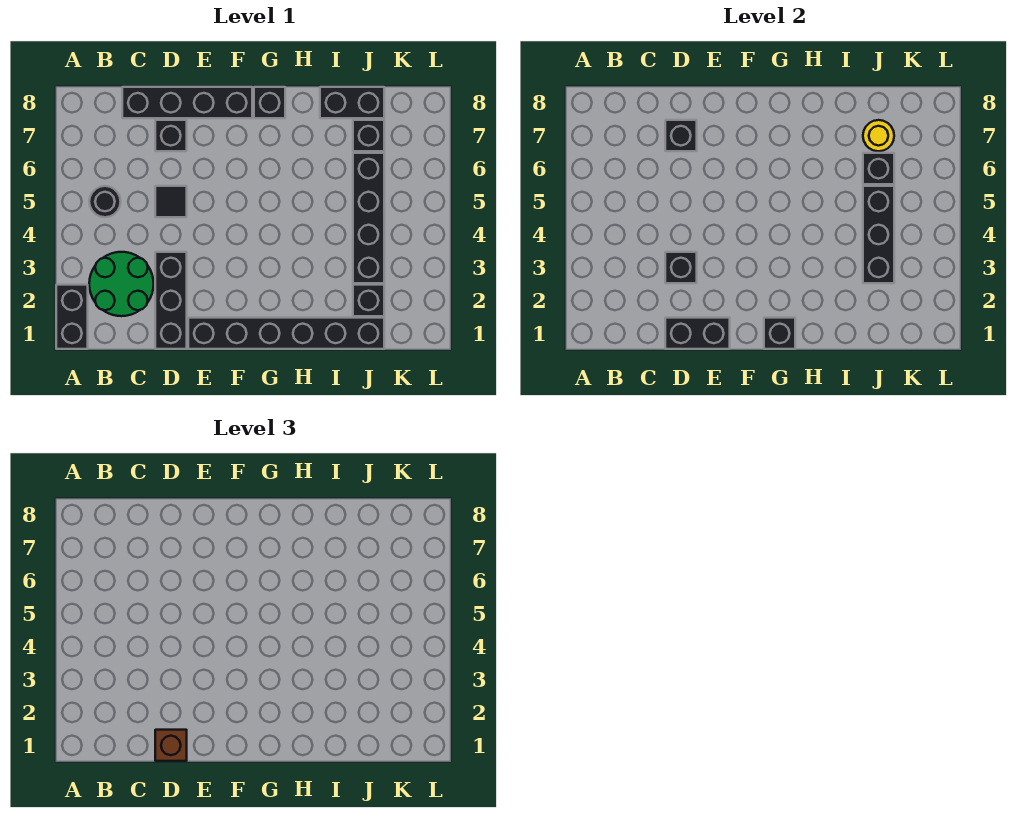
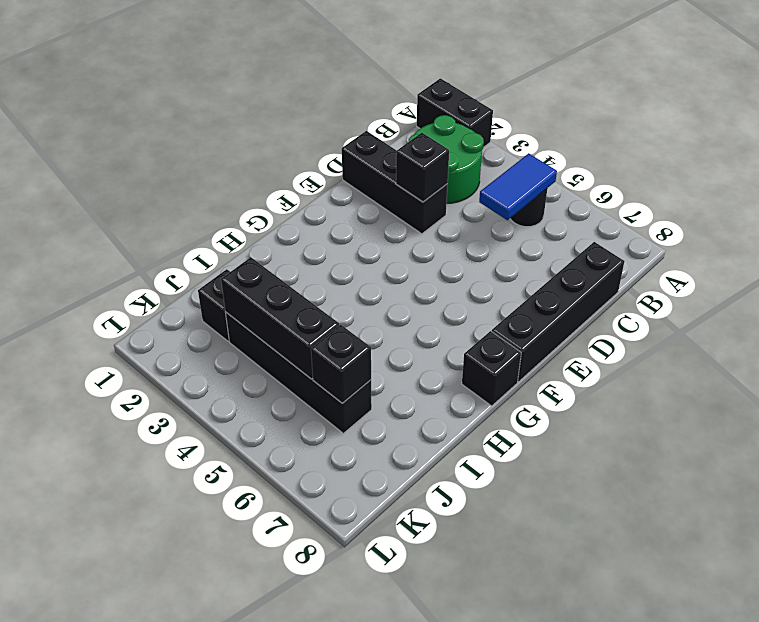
blue 1x2 tile [479,153,557,220] -> none
none -> black 1x1 tile [155,186,187,217]
none -> black 1x1 brick [155,120,187,151]
none -> black 1x6 brick [188,318,384,349]

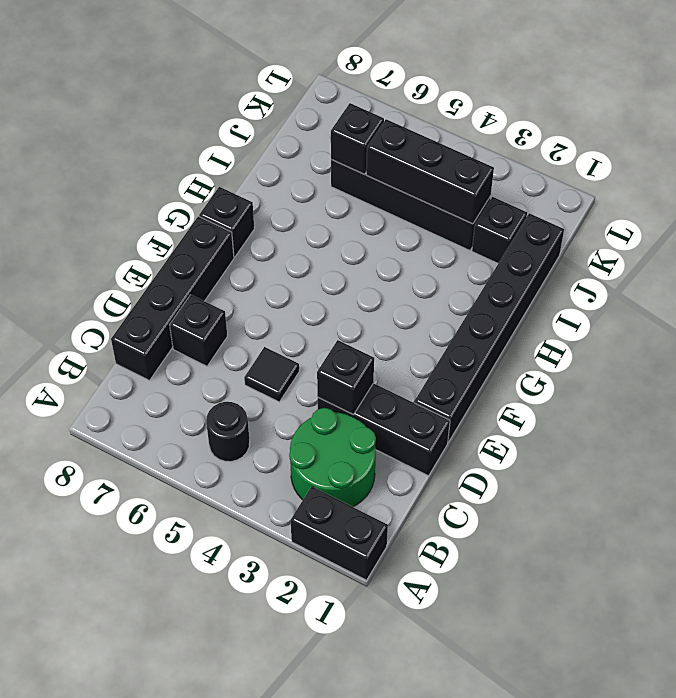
none -> black 1x2 brick [320,87,384,118]
none -> black 1x1 brick [353,120,384,151]
none -> black 1x2 brick [665,318,730,349]

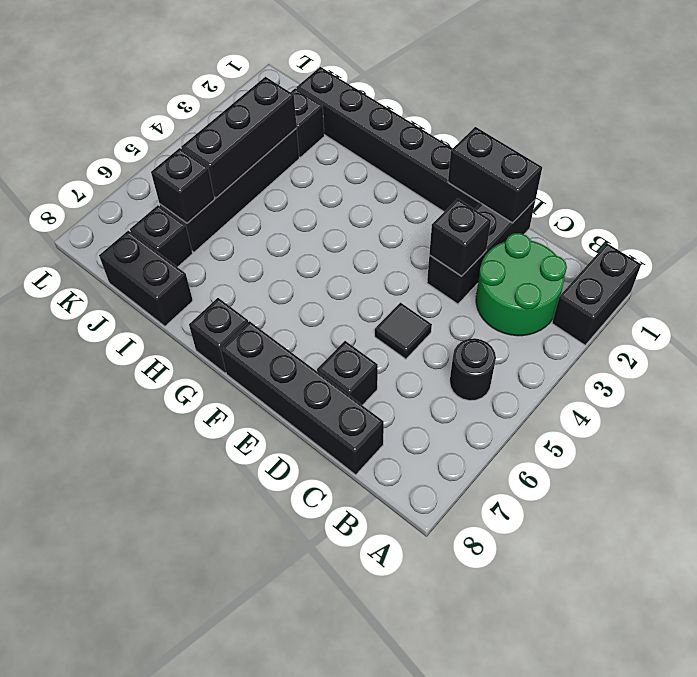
none -> black 1x1 brick [665,120,697,151]
none -> black 1x1 brick [764,318,795,349]
none -> yellow 1x1 round brick [863,120,894,151]

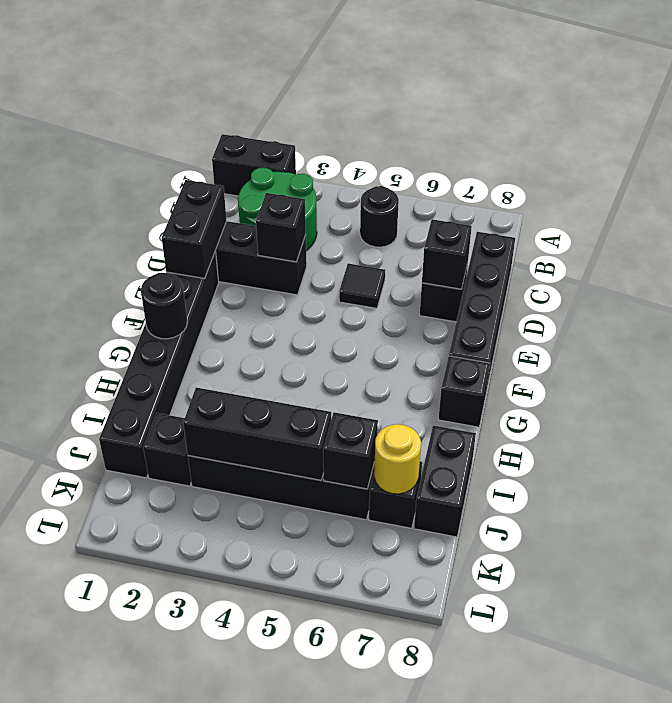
black 1x1 round brick [141,273,187,339] -> black 1x1 brick [764,318,795,349]
none -> brown 1x1 brick [155,730,187,761]

